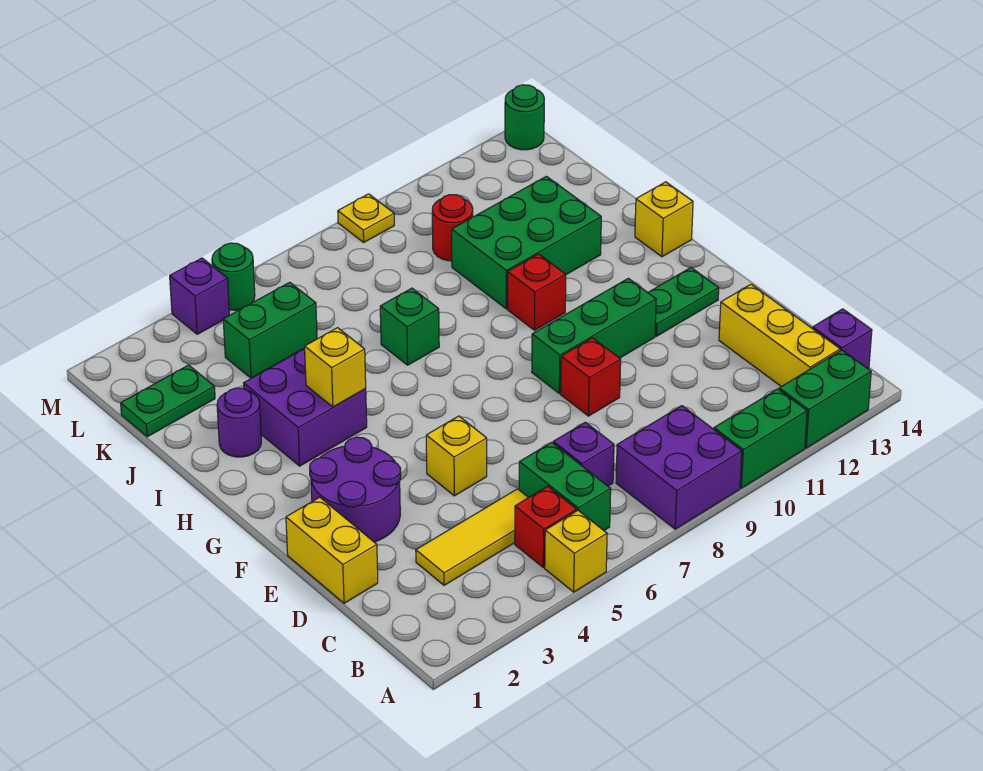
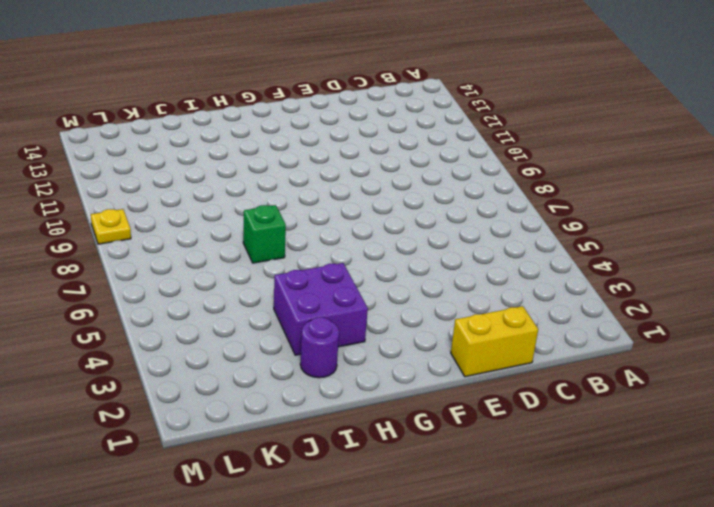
none -> yellow 1x1 brick [545,510,607,592]
none -> purple 2x2 brick [616,406,742,529]
none -> green 1x2 brick [714,389,807,488]
none -> green 1x2 brick [779,350,871,448]

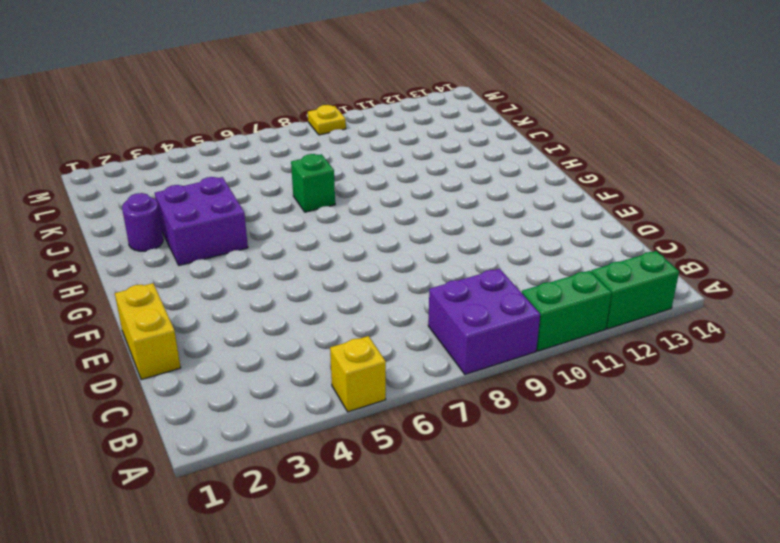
none -> red 1x1 brick [515,486,577,568]
none -> green 1x2 brick [519,442,611,530]
none -> yellow 1x3 brick [719,284,840,387]
none -> purple 1x1 brick [813,309,872,369]

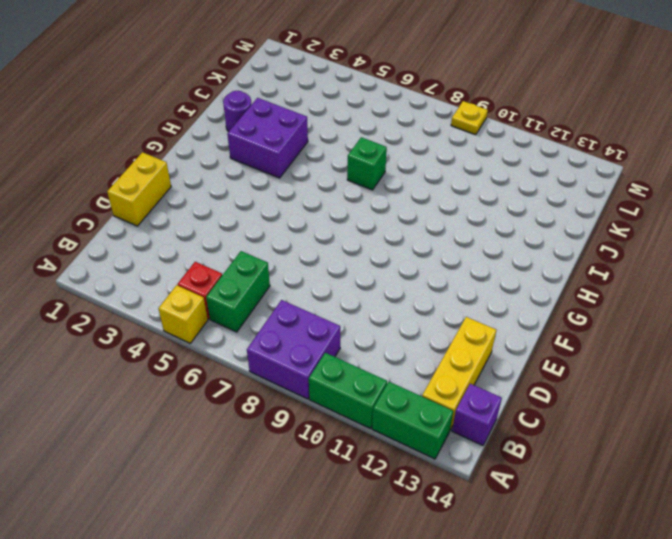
none -> yellow 1x3 tile [416,489,529,585]
none -> purple 1x1 brick [553,422,614,486]
none -> purple 2x2 round brick [310,437,401,542]
none -> yellow 1x1 brick [426,416,487,496]

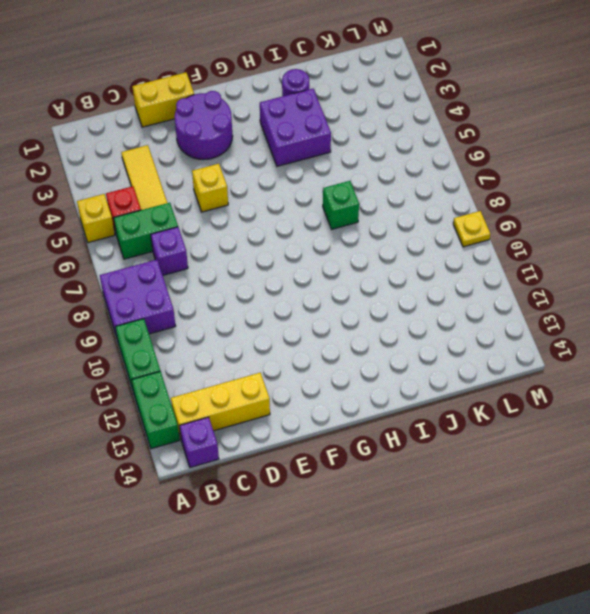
none -> red 1x1 brick [561,338,621,416]
none -> green 1x3 brick [532,278,656,393]
none -> green 1x2 plate [648,268,719,336]
none -> red 1x1 brick [508,254,566,330]

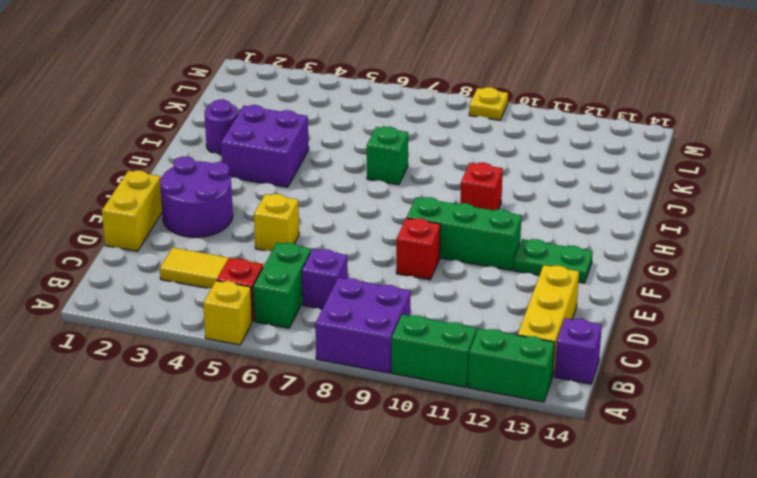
none -> yellow 1x1 brick [635,182,693,257]
none -> green 2x3 brick [452,176,601,309]
none -> green 1x2 plate [121,365,215,437]
none -> green 1x2 brick [223,282,317,378]

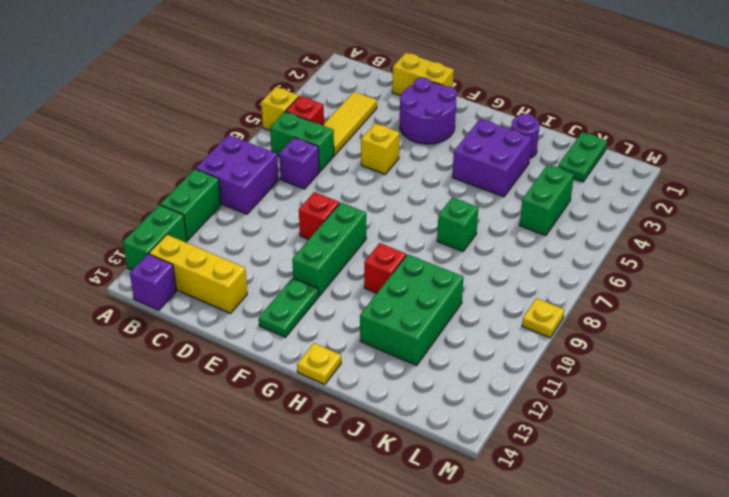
yellow 1x1 plate [297,343,341,385] -> yellow 1x1 brick [635,182,693,257]
none -> red 1x1 round brick [432,195,473,261]
none -> purple 1x1 brick [170,258,229,334]
none -> green 1x1 round brick [212,243,255,310]
none -> green 1x1 round brick [505,85,544,150]

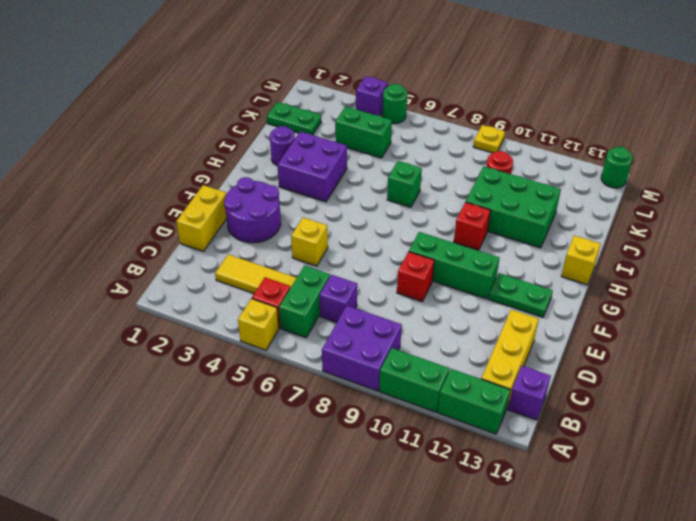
none -> yellow 1x1 brick [305,328,366,407]

